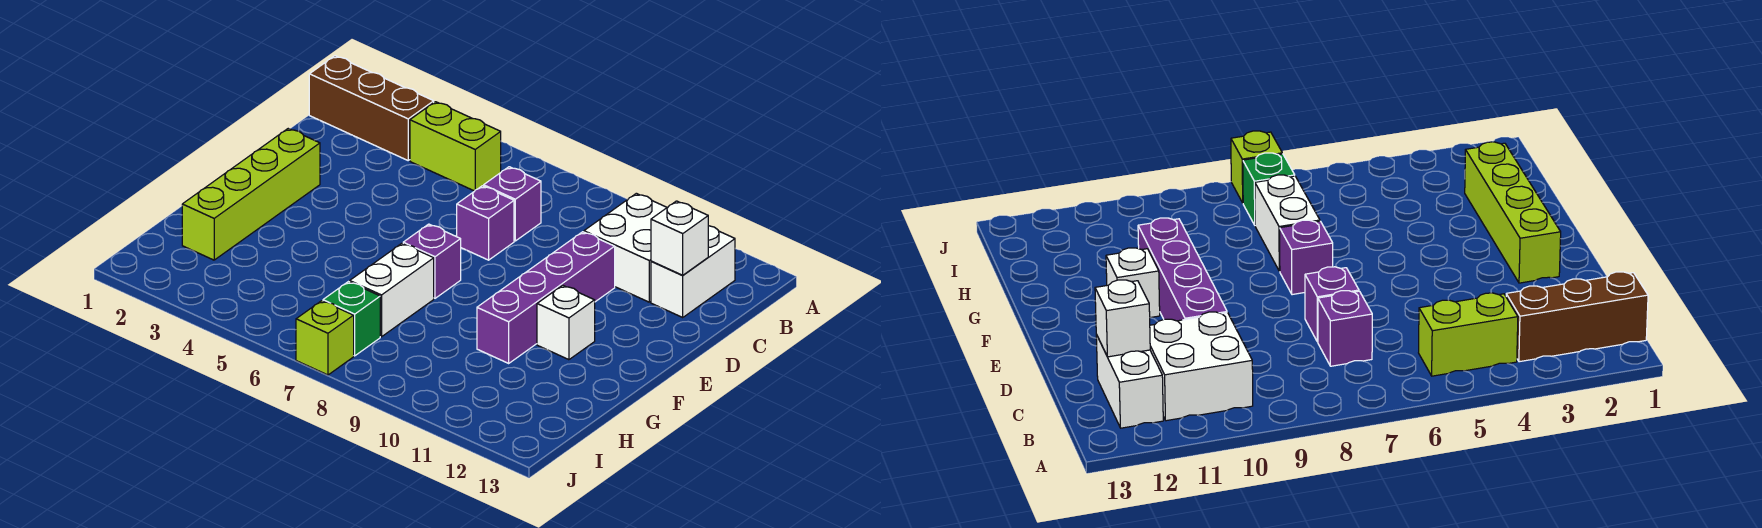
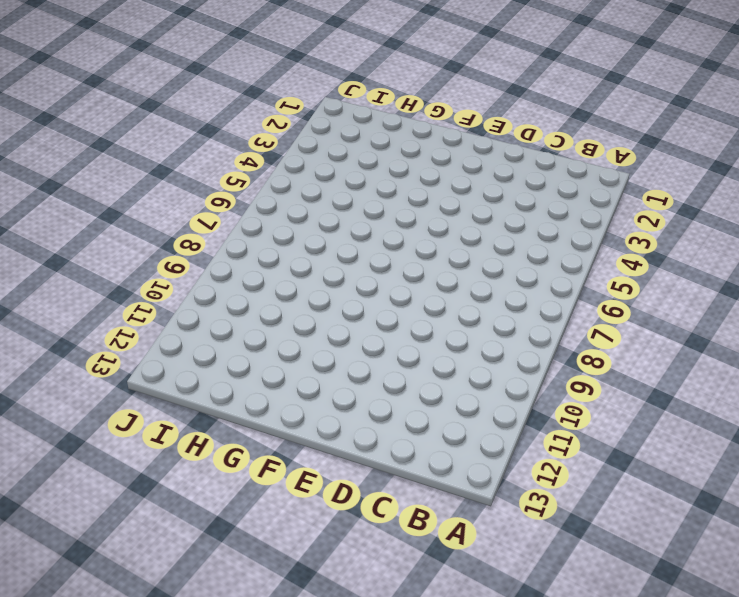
none -> brown 1x3 brick [309,56,434,160]
none -> lime 1x2 brick [410,102,501,191]
none -> white 2x2 brick [584,193,667,302]

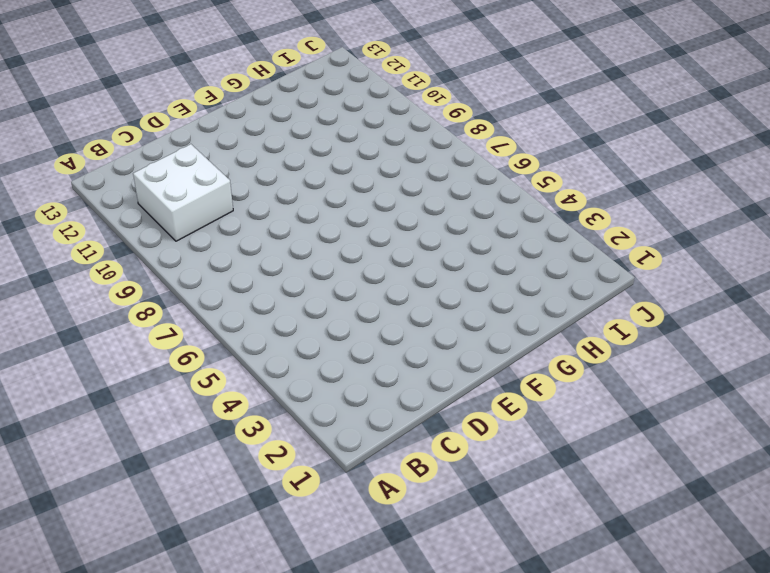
none -> brown 1x3 brick [309,56,434,160]
none -> lime 1x2 brick [410,102,501,191]
none -> white 1x2 brick [651,226,735,317]

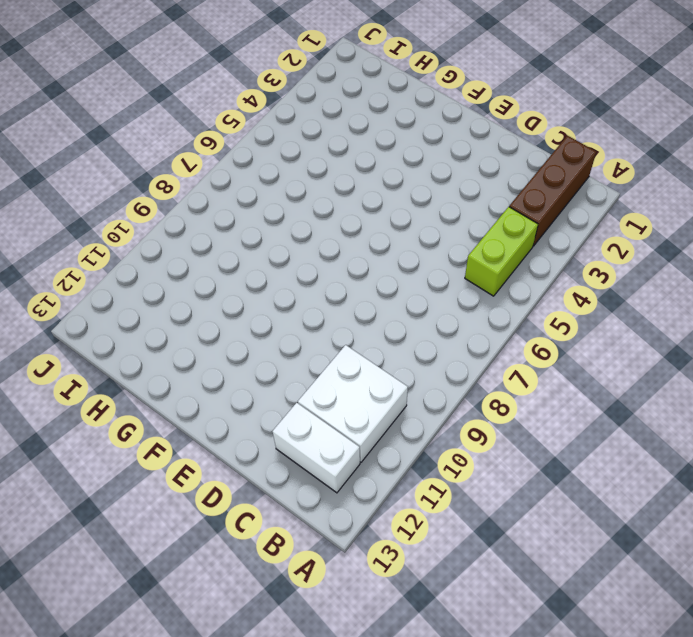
none -> purple 1x1 brick [484,167,541,241]
none -> purple 1x1 brick [457,186,514,260]
none -> purple 1x4 brick [477,232,615,363]

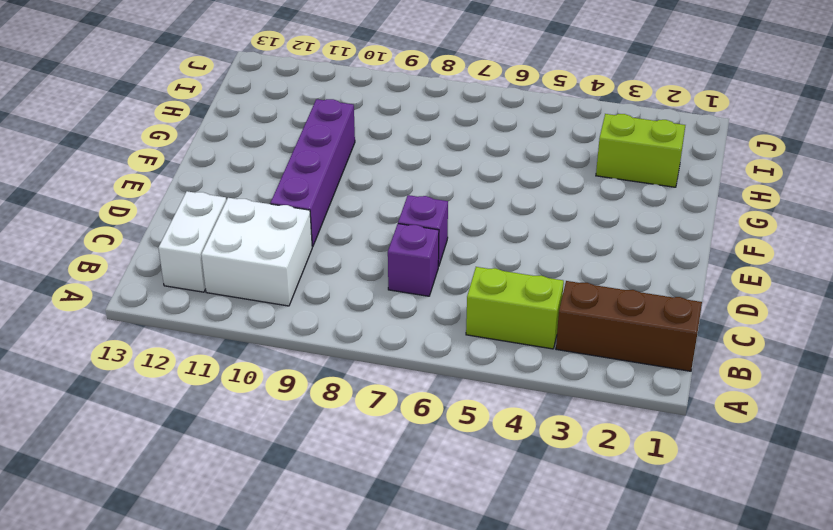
lime 1x2 brick [596,114,685,187] -> lime 1x4 brick [182,129,320,260]
none -> purple 1x1 brick [403,224,461,298]
none -> white 1x1 brick [537,285,595,360]
none -> white 1x2 brick [350,243,434,337]

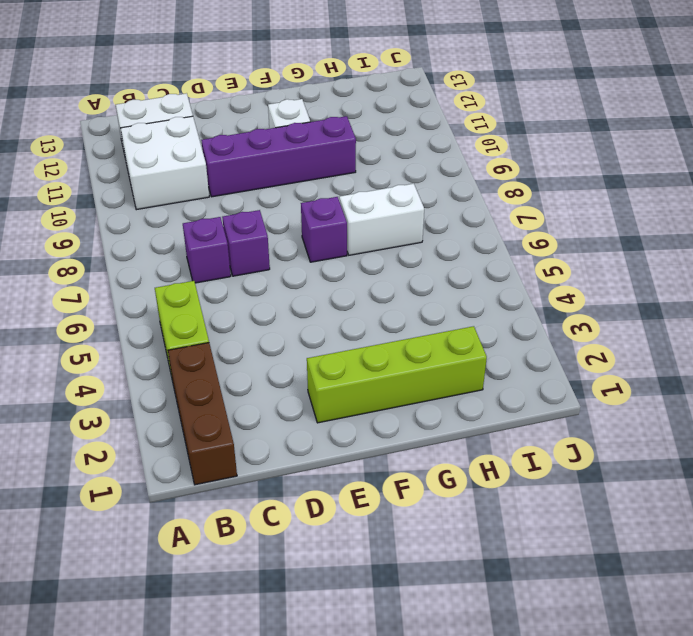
none -> green 1x1 brick [323,282,380,356]
none -> lime 1x1 brick [296,301,354,375]
none -> white 1x1 brick [651,201,708,275]

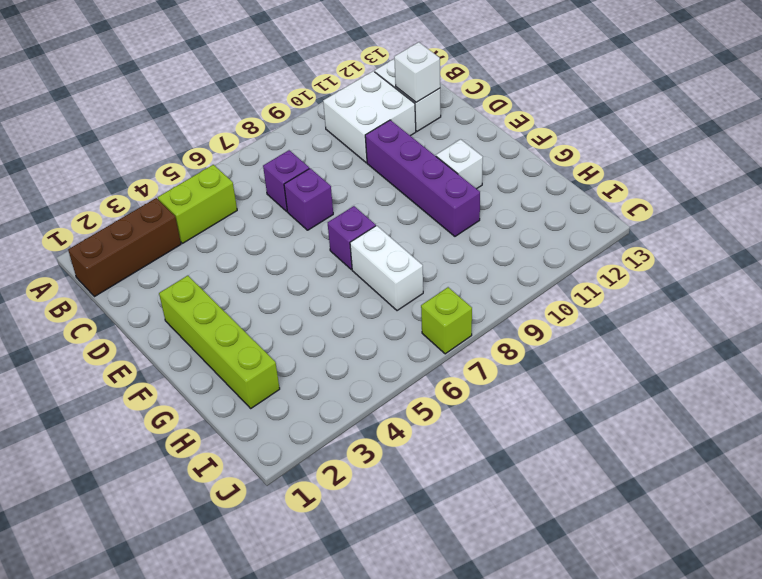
none -> green 1x1 brick [323,282,380,356]

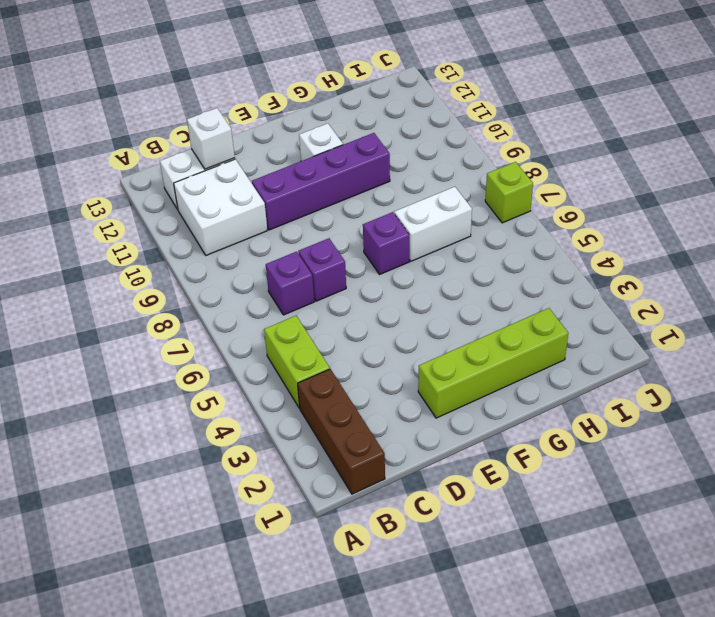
none -> green 1x1 brick [323,282,380,356]

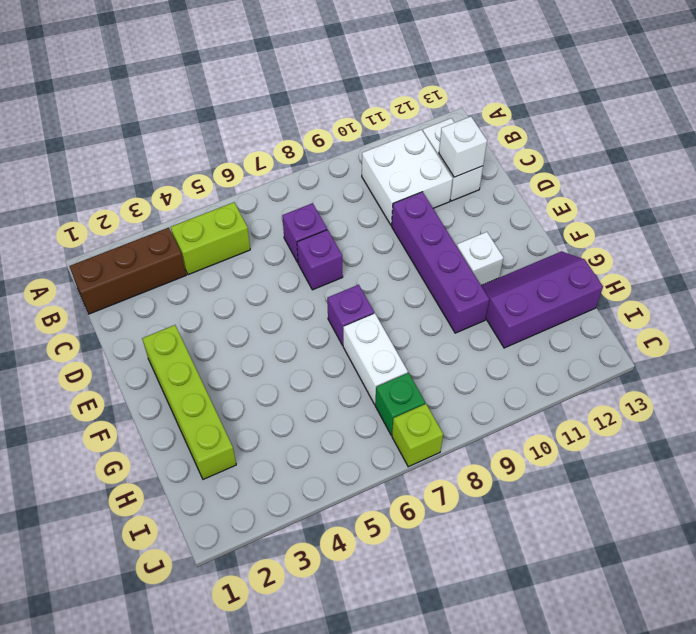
purple 2x3 slope [481,251,603,348] -> none

